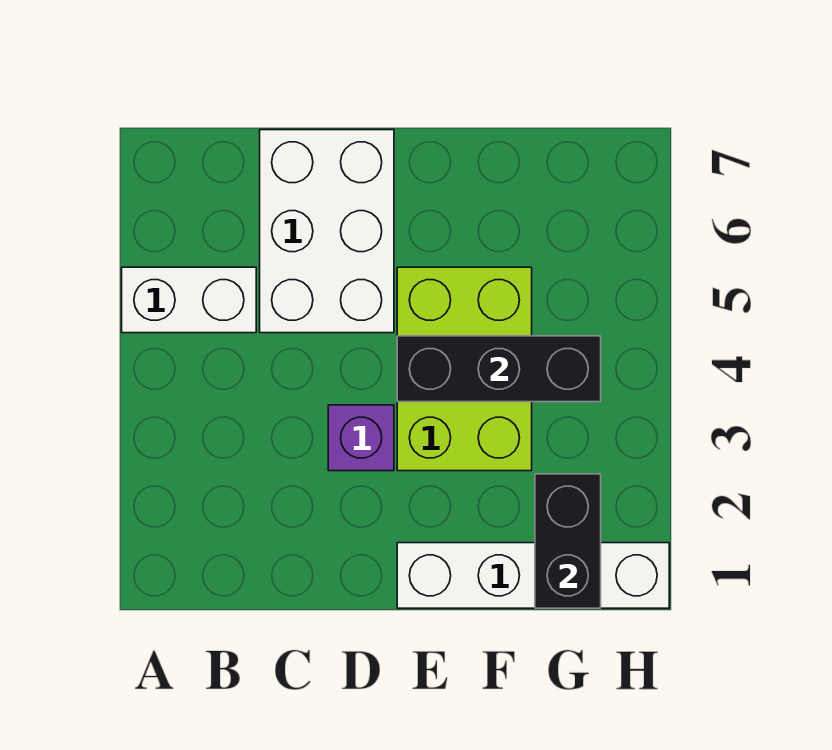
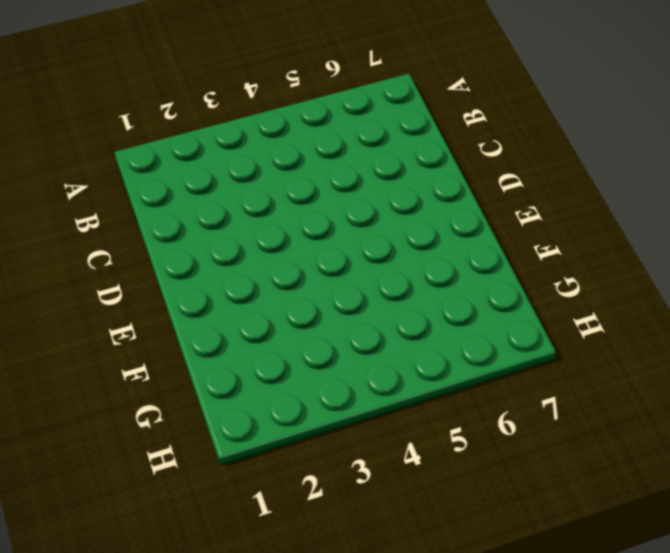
none -> white 1x2 brick [122,267,256,333]
none -> white 2x3 brick [260,130,394,333]

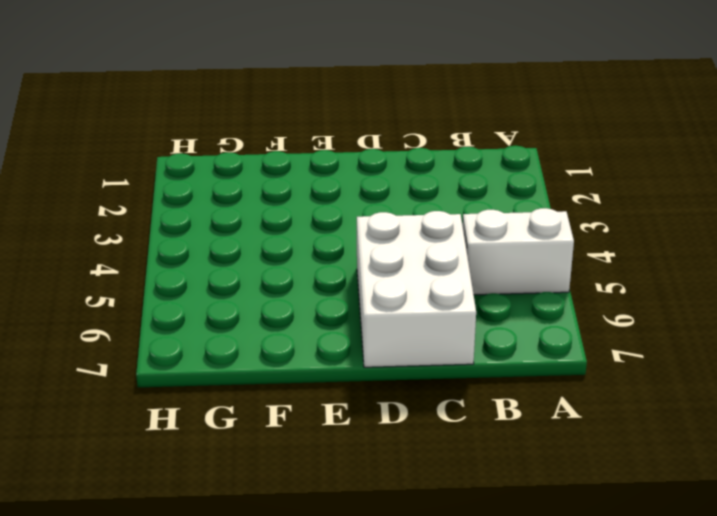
none -> purple 1x1 brick [328,405,394,471]
none -> white 1x4 brick [397,543,669,608]

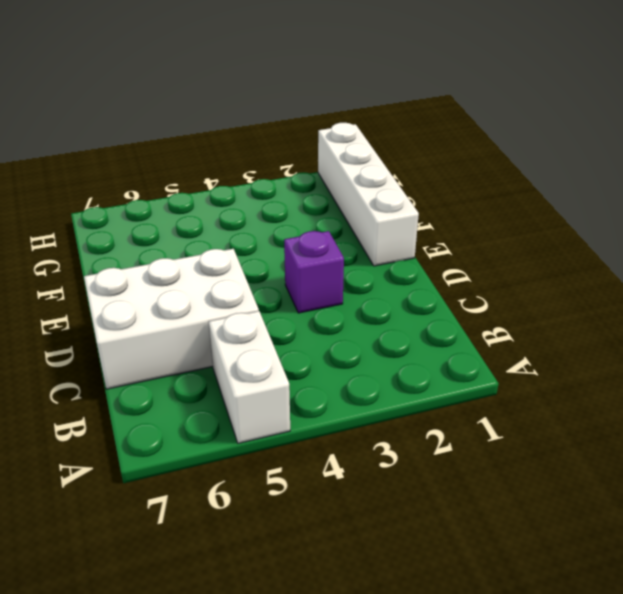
none -> lime 2x3 brick [397,267,532,471]
none -> black 1x3 brick [397,336,601,402]

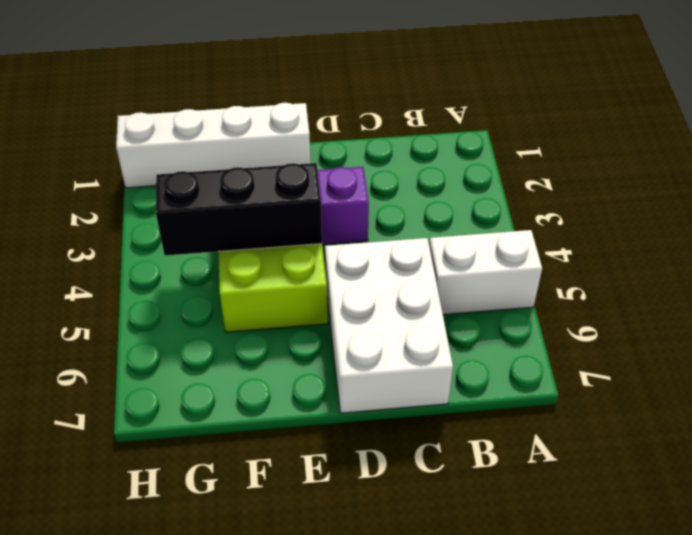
none -> black 1x2 brick [535,474,601,608]

